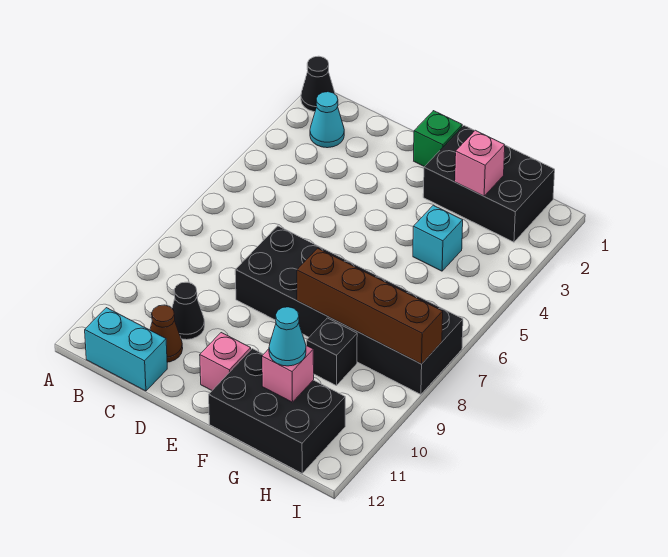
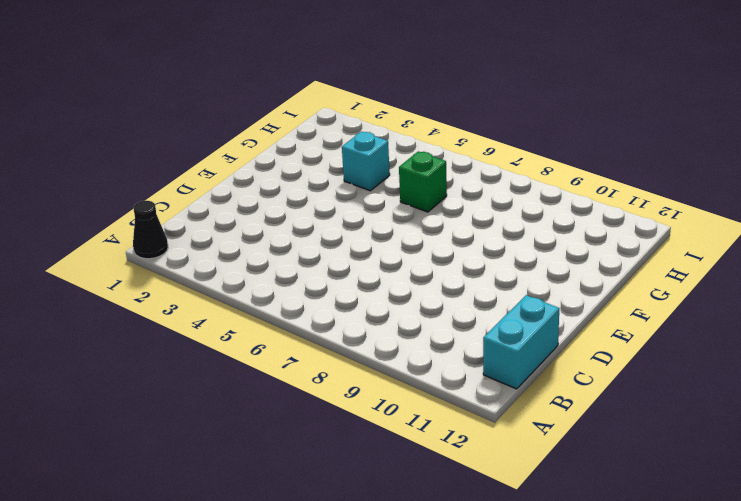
green 1x1 brick [399,151,447,212] -> green 1x1 brick moved to [414,111,462,167]
none -> cyan 1x1 cone [310,92,344,148]
none -> black 1x1 cone [172,282,205,340]
none -> brown 1x1 cone [150,305,183,362]

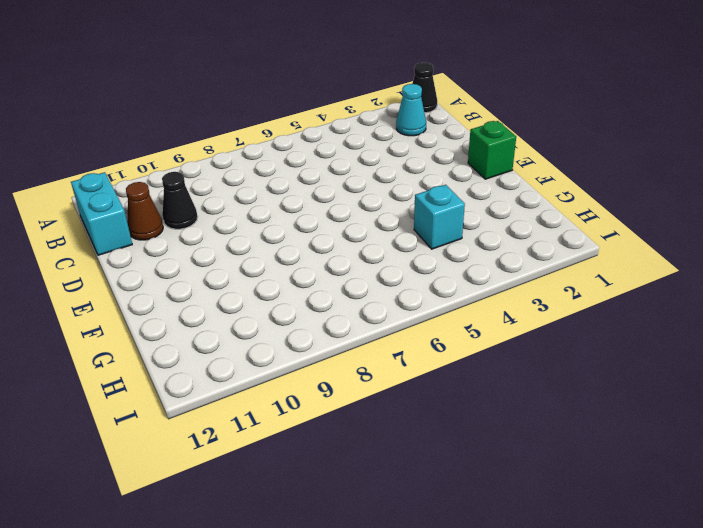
none -> black 2x6 brick [235,226,463,394]
none -> pink 1x1 brick [200,333,251,390]
none -> black 2x3 brick [423,126,555,242]

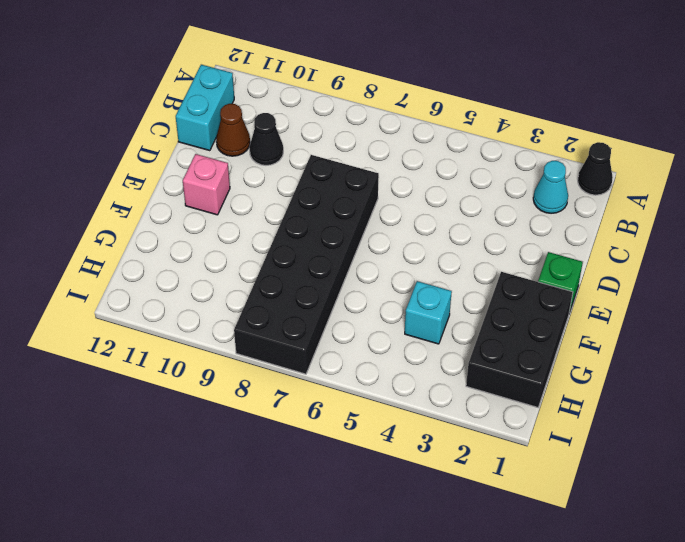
none -> black 2x3 brick [209,349,345,473]
none -> black 1x1 brick [307,318,357,386]
none -> brown 1x4 brick [297,248,443,364]

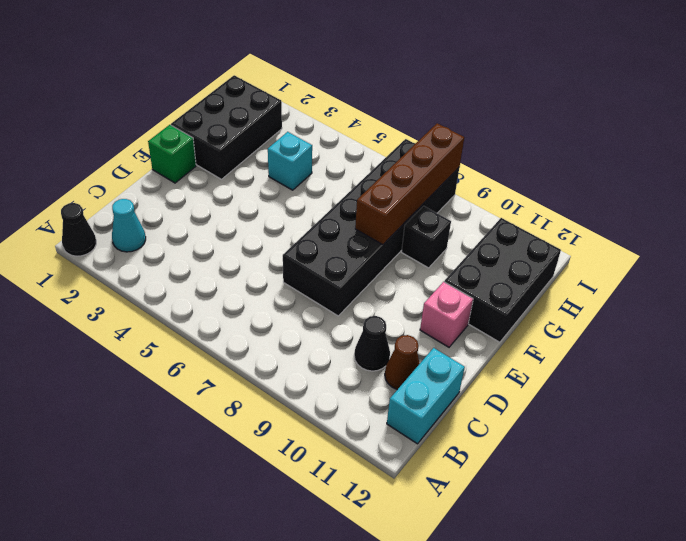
none -> pink 1x1 brick [455,130,505,196]
none -> pink 1x1 brick [262,345,314,402]
none -> cyan 1x1 cone [269,307,306,366]

